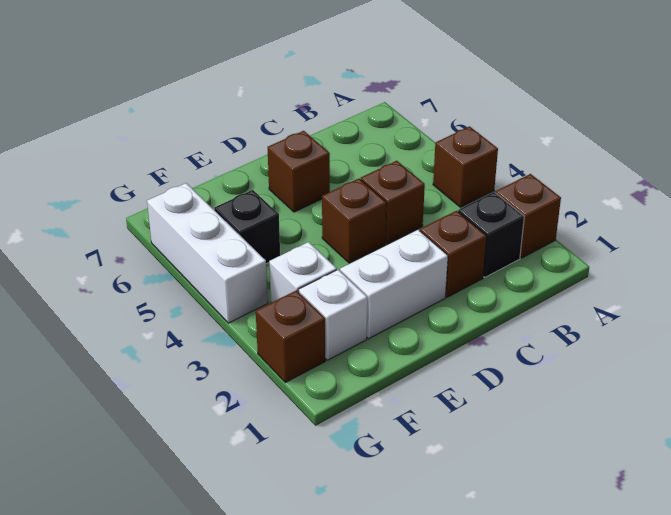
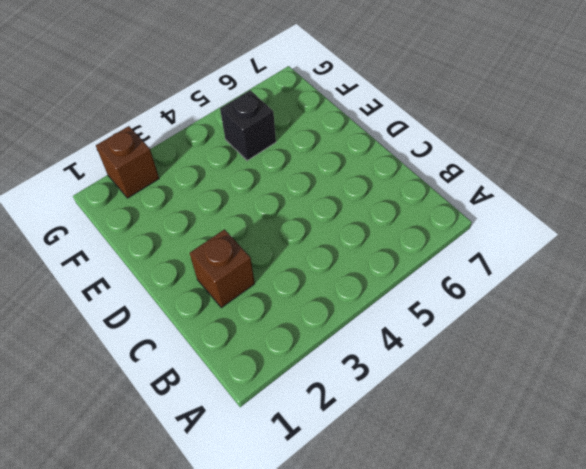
none -> brown 1x1 brick [496,174,561,258]
none -> brown 1x1 brick [433,127,498,207]
none -> black 1x1 brick [458,192,524,277]

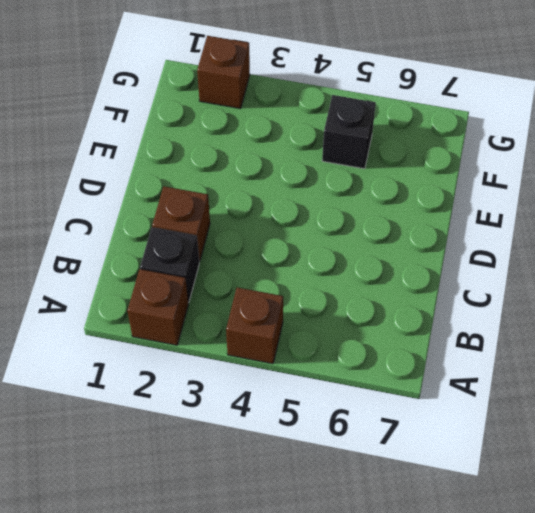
none -> brown 1x1 brick [361,161,425,244]
none -> white 1x2 brick [340,230,448,339]
none -> brown 1x1 brick [322,179,387,263]

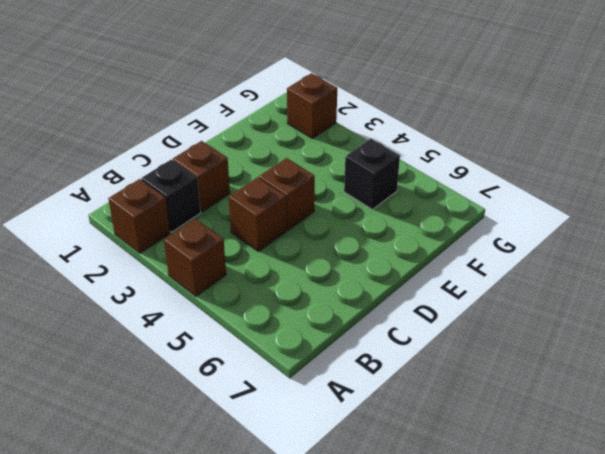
none -> white 1x2 brick [340,230,448,339]
none -> brown 1x1 brick [268,131,330,212]
none -> white 1x1 brick [298,270,367,360]

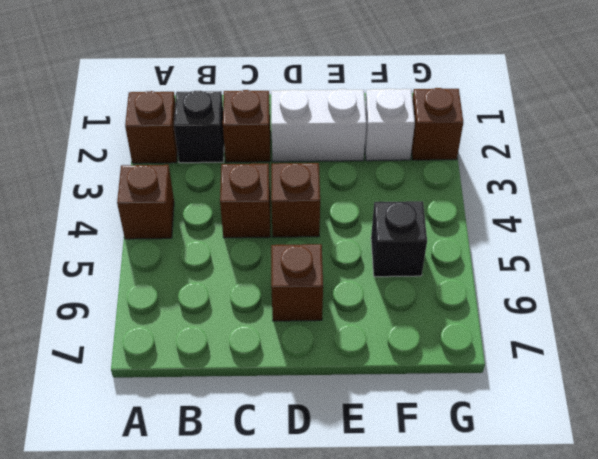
none -> white 1x1 brick [269,242,337,303]
none -> white 1x3 brick [147,183,268,323]

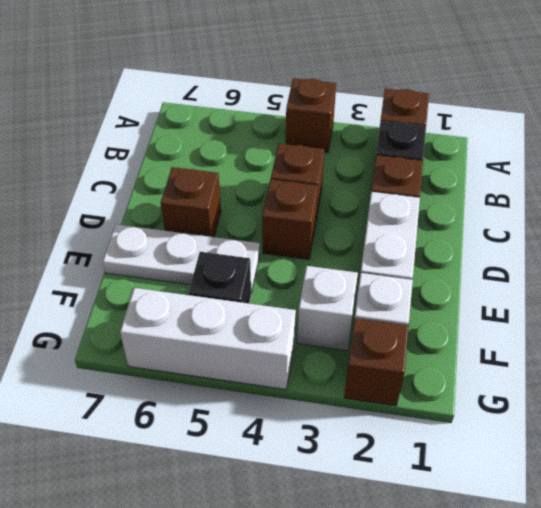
white 1x3 plate [103,224,260,293] -> none

